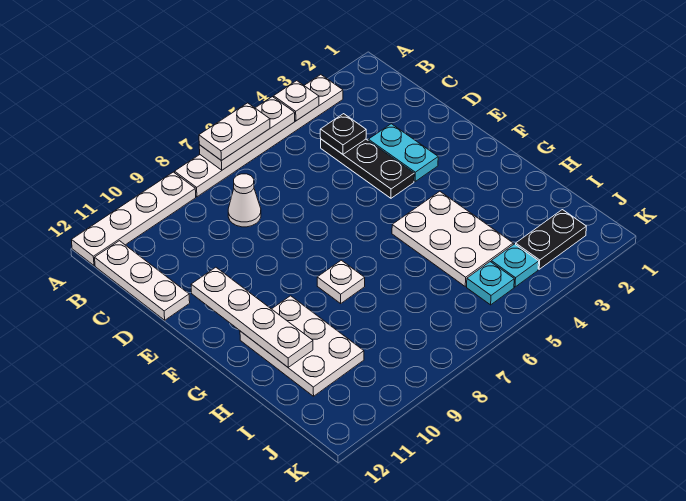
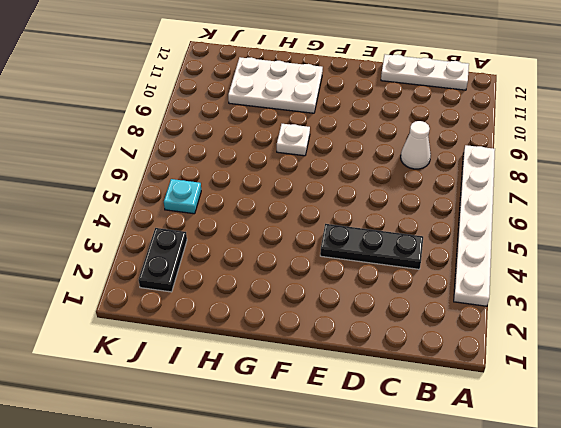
none -> white 1x4 plate [71,172,196,266]
none -> cyan 1x2 plate [368,124,438,181]
none -> white 2x3 plate [392,191,513,286]

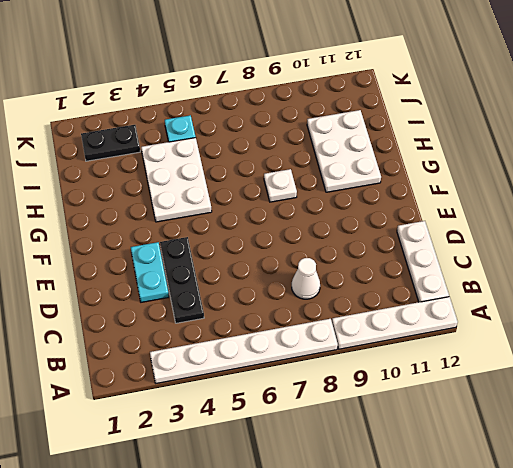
none -> cyan 1x1 plate [491,244,539,287]
none -> white 1x1 plate [274,81,319,121]
none -> white 1x3 plate [199,97,295,170]

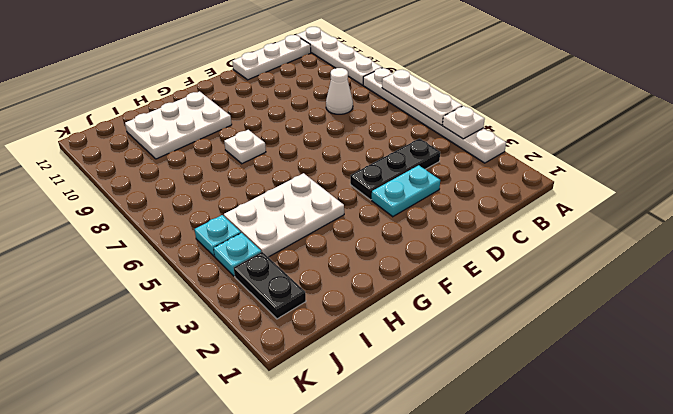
none -> black 1x1 plate [320,114,366,154]
none -> white 1x4 plate [191,267,313,368]
none -> white 1x2 plate [199,103,270,161]

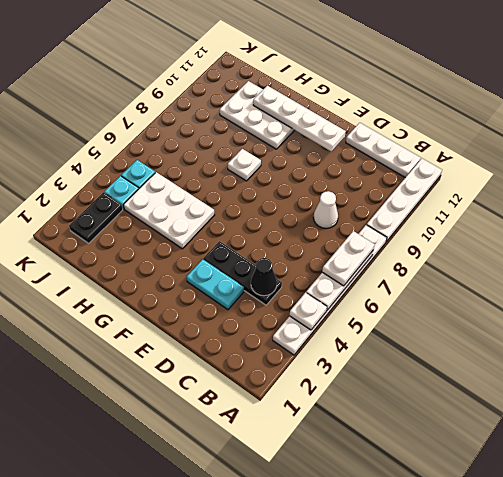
black 1x1 cone [251,258,277,296] -> black 1x1 plate [320,114,366,154]

